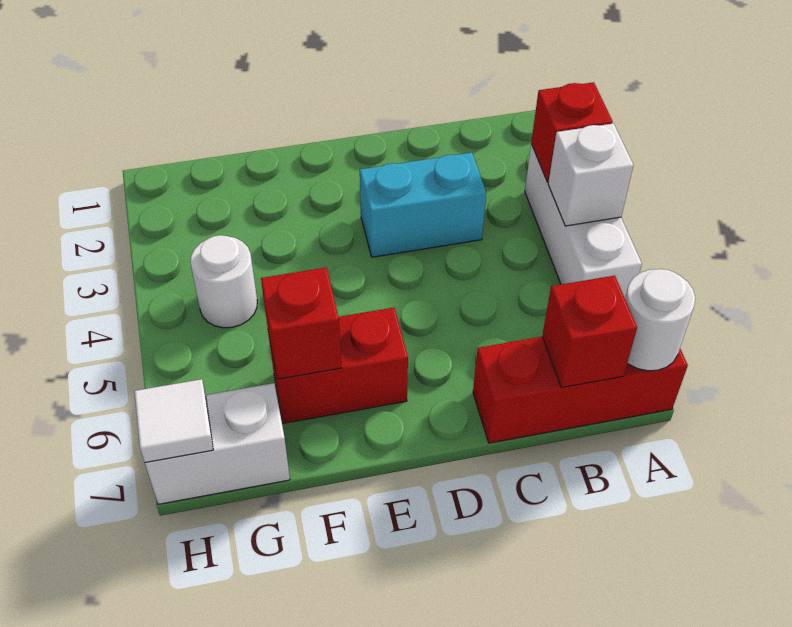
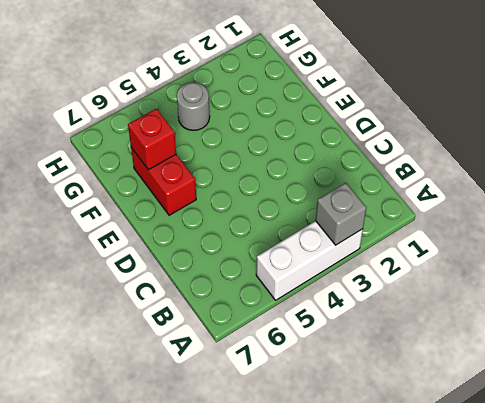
grey 1x1 brick [316,183,366,245] -> red 1x1 brick [531,82,613,182]
grey 1x1 round brick [177,82,210,130] -> white 1x1 round brick [190,235,257,328]
none -> red 1x3 brick [473,337,688,443]
none -> cyan 1x2 brick [360,153,486,257]
none -> white 1x2 brick [145,383,290,504]

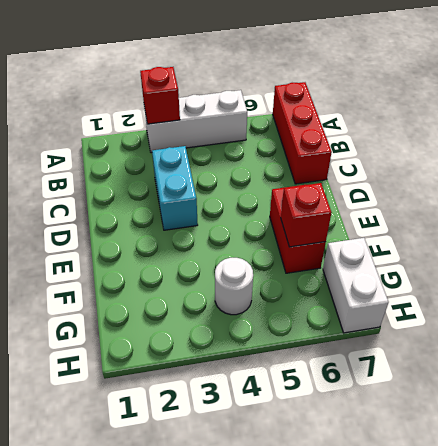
none -> white 1x1 brick [548,123,634,226]
none -> white 1x1 round brick [625,269,695,371]
none -> red 1x1 brick [542,276,637,388]

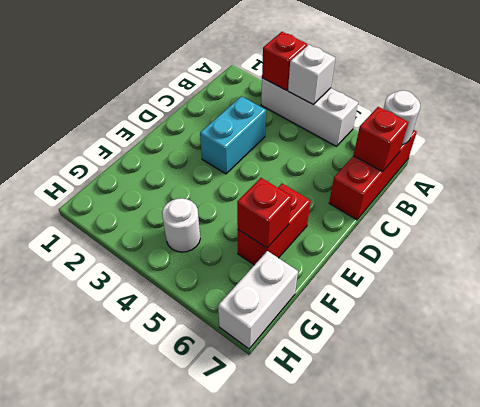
none -> white 1x1 tile [134,379,213,463]

